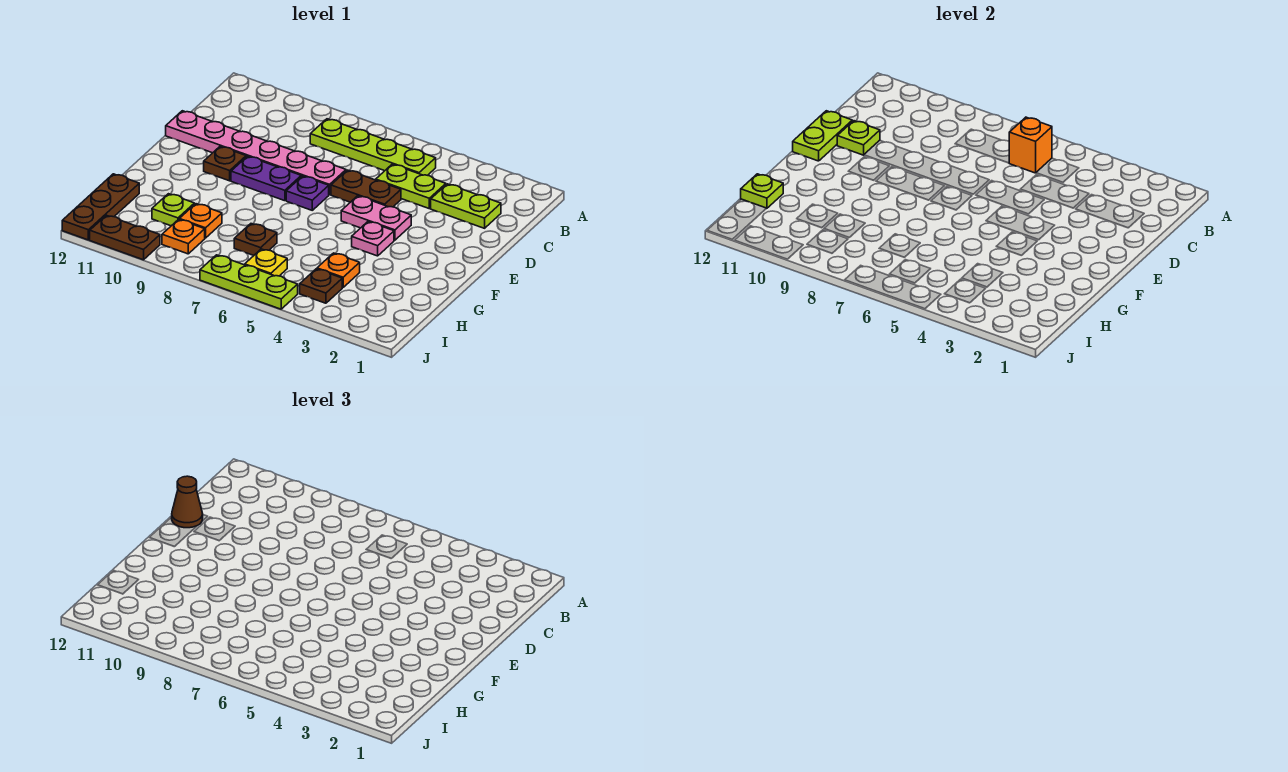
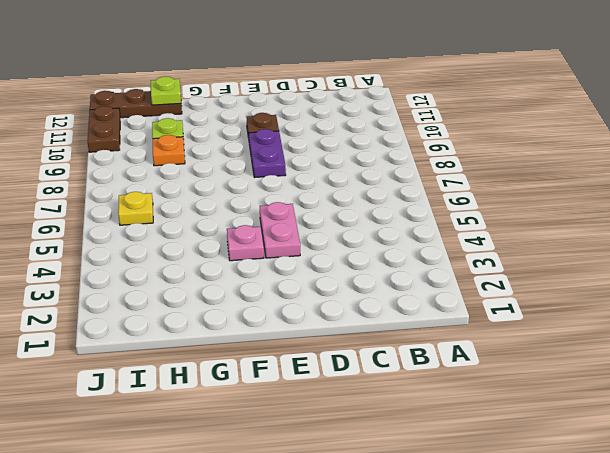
none -> lime 1x4 plate [310,119,436,175]
none -> lime 1x2 plate [431,184,501,228]
none -> lime 1x2 plate [376,164,446,208]

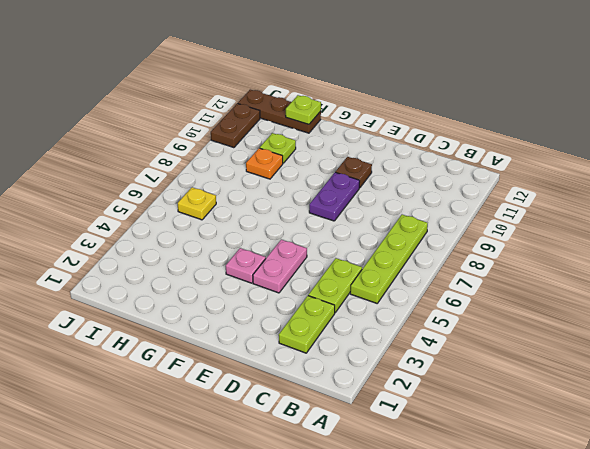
none -> brown 1x2 plate [331,170,401,207]
none -> pink 1x6 plate [166,111,346,195]
none -> purple 1x1 plate [286,176,329,210]

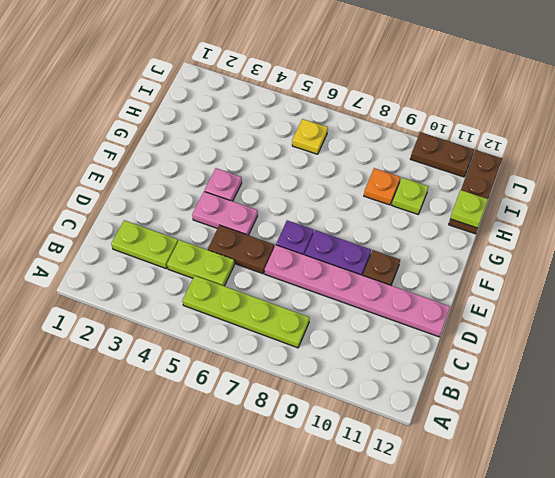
none -> orange 1x1 plate [317,253,360,287]
none -> brown 1x1 plate [234,224,277,255]
none -> brown 1x1 plate [300,269,342,303]

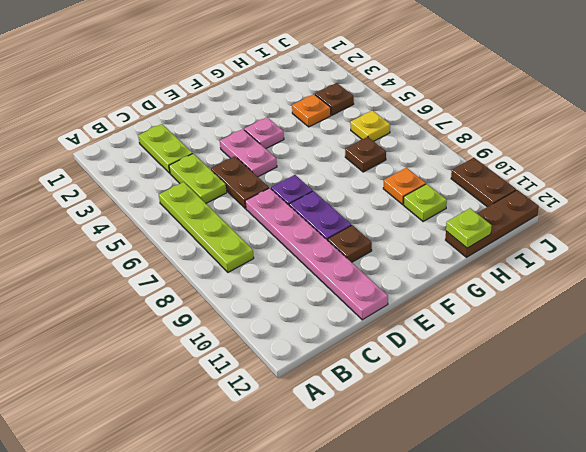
none -> orange 1x1 plate [162,219,205,254]
none -> lime 1x3 plate [200,255,298,309]
none -> orange 1x1 brick [1009,117,1052,173]

